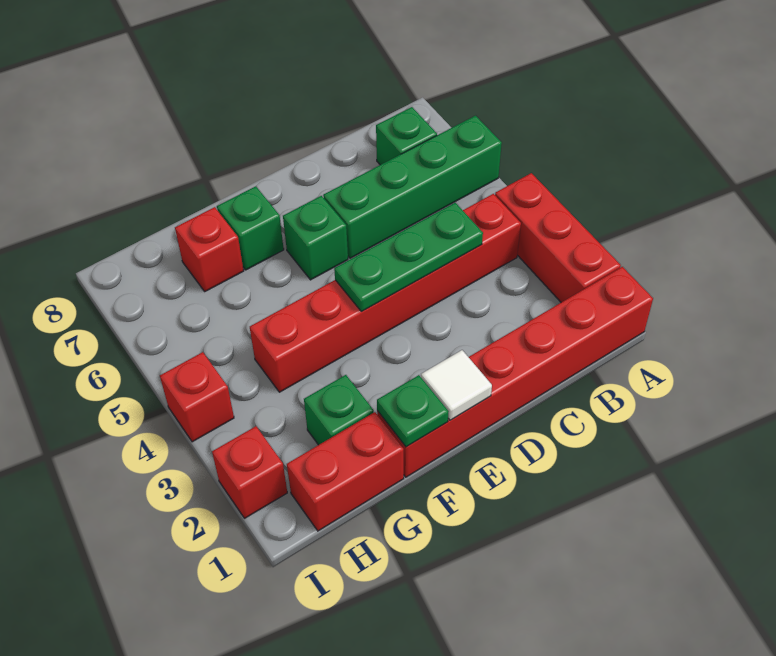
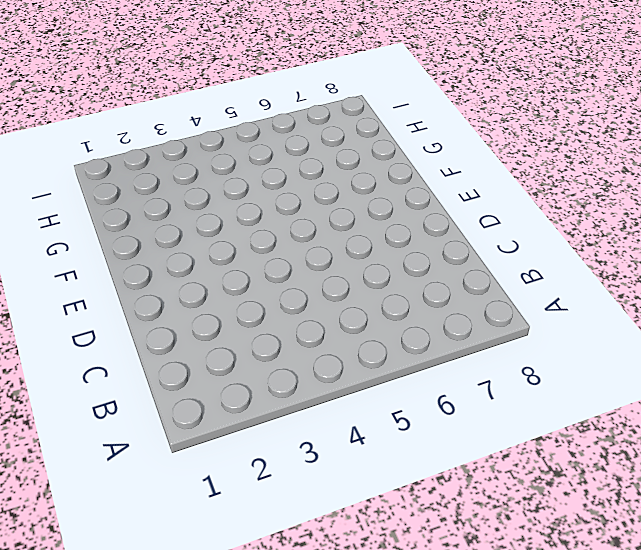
none -> red 1x6 brick [377,267,653,477]
none -> red 1x3 brick [495,173,621,302]
none -> green 1x4 brick [323,116,502,258]

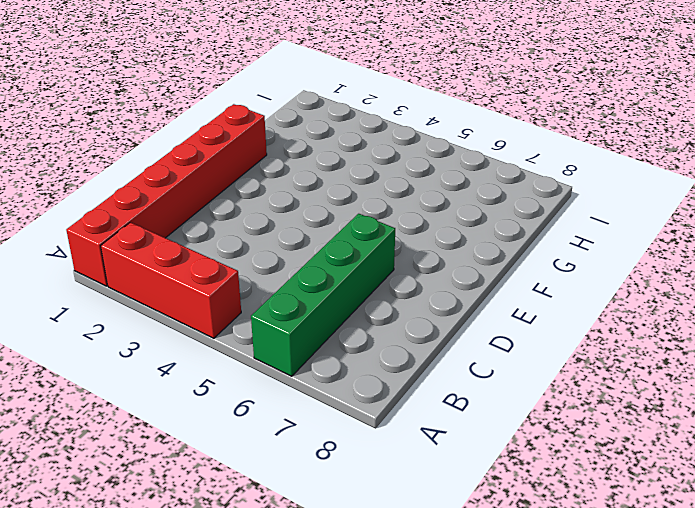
none -> red 1x6 brick [250,194,521,392]
none -> green 1x1 brick [376,107,437,165]
none -> green 1x1 brick [283,196,348,280]

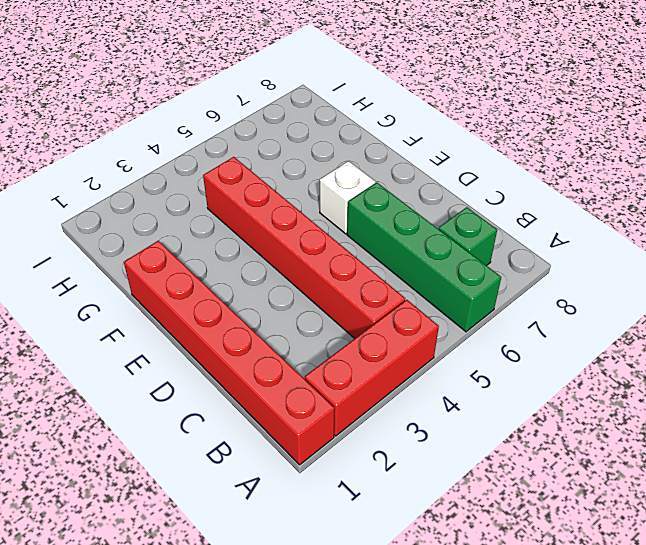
white 1x1 brick [320,161,375,234] -> green 1x1 brick [283,196,348,280]
none -> green 1x1 brick [217,186,284,270]
none -> red 1x2 brick [287,412,404,531]
none -> green 1x1 brick [304,375,374,445]

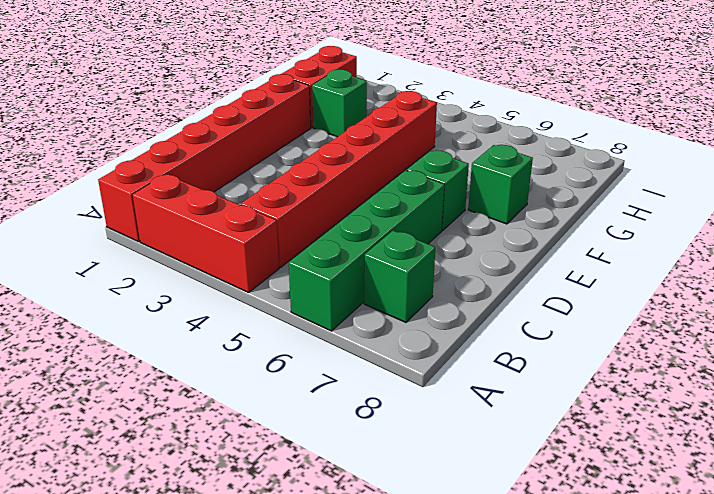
none -> red 1x1 brick [175,207,244,291]
none -> red 1x1 brick [212,426,287,518]
none -> red 1x1 brick [160,352,234,442]

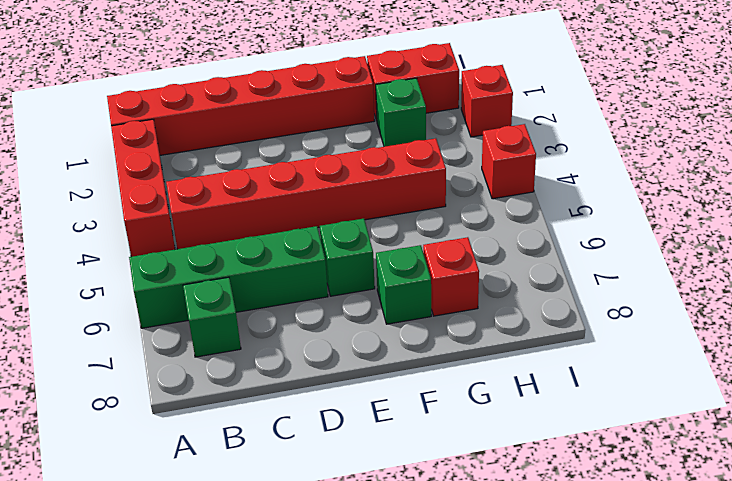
none -> green 1x3 plate [334,203,483,311]
none -> white 1x1 tile [421,350,492,420]
none -> green 1x1 plate [377,375,449,447]

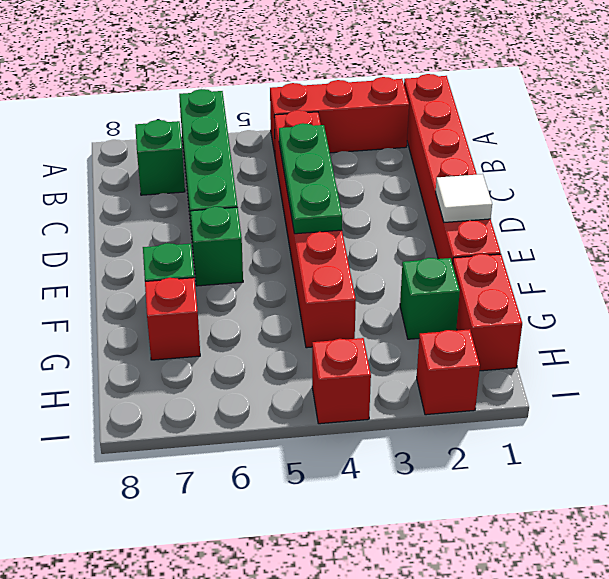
none -> green 1x1 plate [377,375,449,447]

